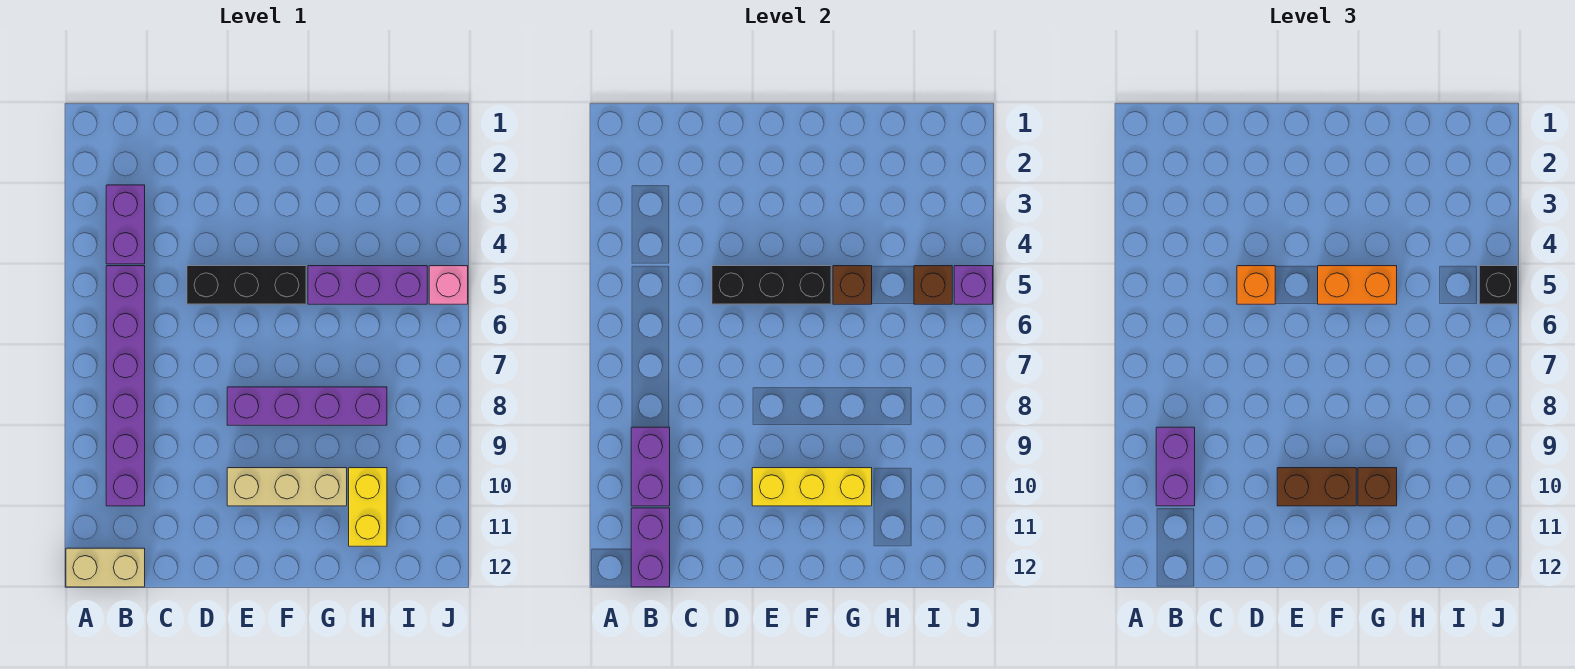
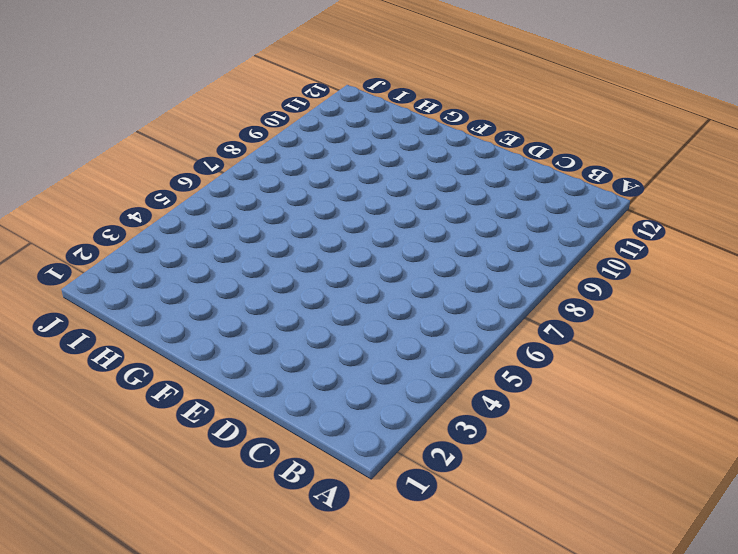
none -> tan 1x2 brick [66,548,145,587]
none -> purple 1x2 brick [106,185,145,264]
none -> purple 1x6 brick [106,266,145,506]

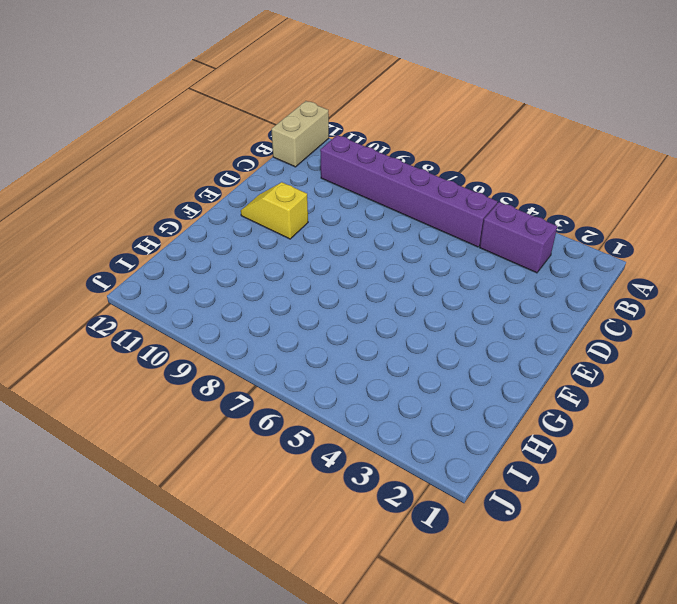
yellow 1x2 slope [241,182,308,239] -> tan 1x3 brick [227,468,347,506]
none -> black 1x3 brick [187,266,306,304]
none -> purple 1x4 brick [227,387,387,425]
none -> purple 1x3 brick [308,266,427,304]

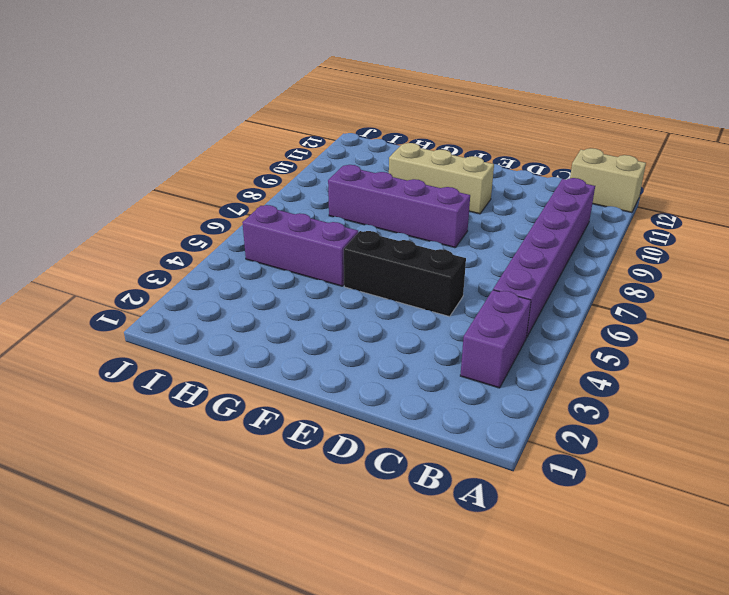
none -> yellow 1x2 brick [349,468,387,546]
none -> pink 1x1 brick [429,266,468,304]
none -> purple 1x2 brick [631,427,670,506]

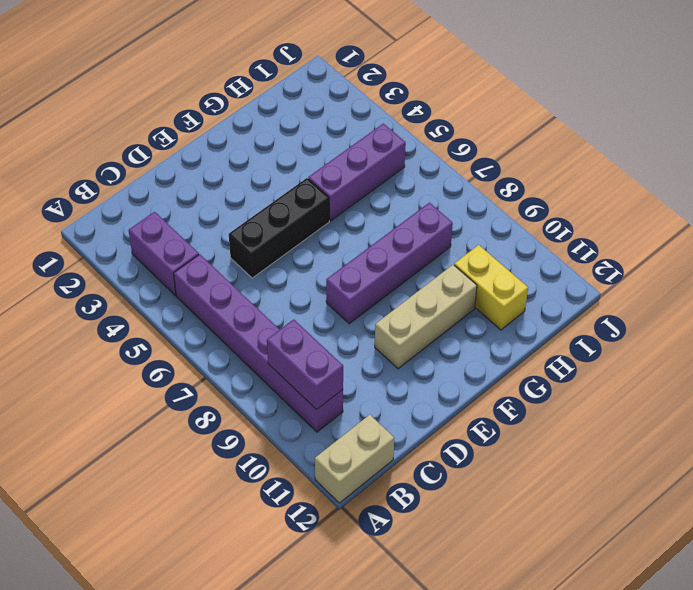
none -> pink 1x1 brick [429,266,468,304]
none -> purple 1x2 brick [631,508,670,587]
none -> black 1x3 brick [712,266,831,304]

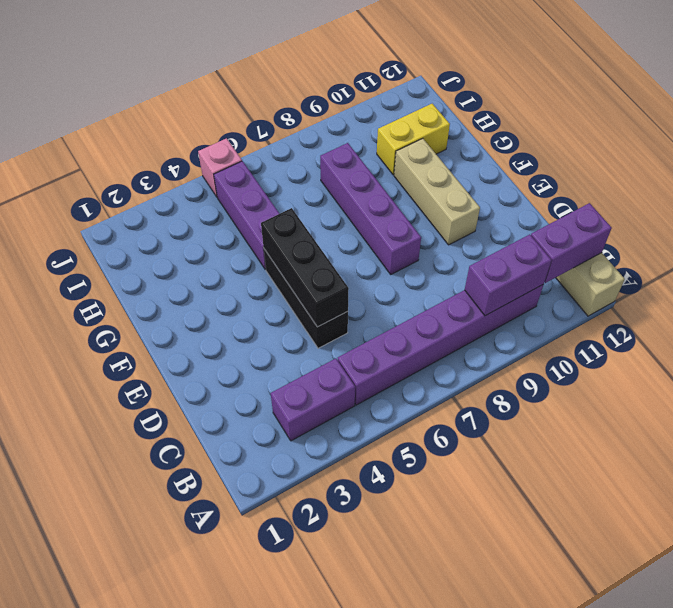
none -> yellow 1x3 brick [752,468,872,506]
none -> brown 1x1 brick [833,266,872,304]
none -> brown 1x1 brick [914,266,952,304]

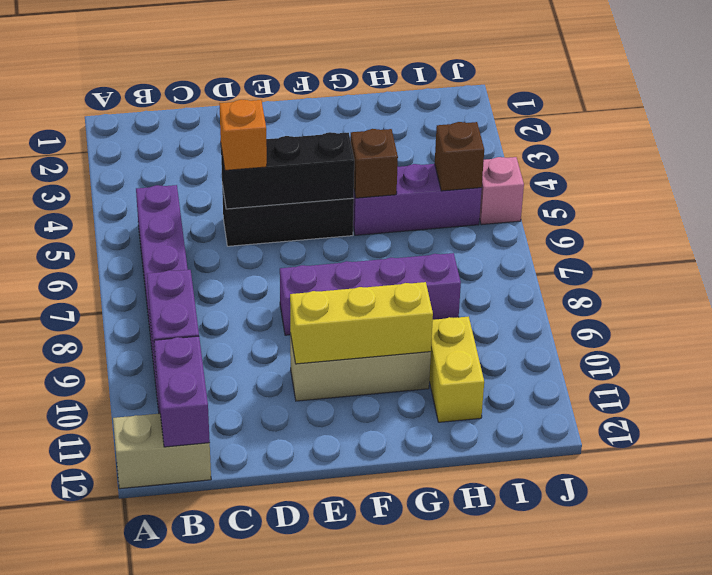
none -> purple 1x2 brick [106,185,145,264]
none -> purple 1x1 brick [954,266,993,304]
none -> purple 1x2 brick [1156,427,1195,506]

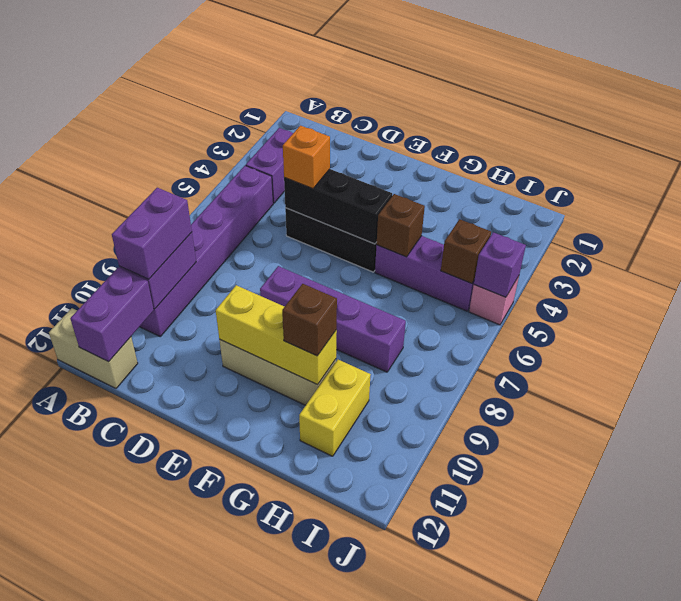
none -> brown 1x2 brick [1277,468,1356,506]
none -> orange 1x2 brick [1318,266,1397,304]
none -> black 1x1 brick [1479,266,1518,304]

